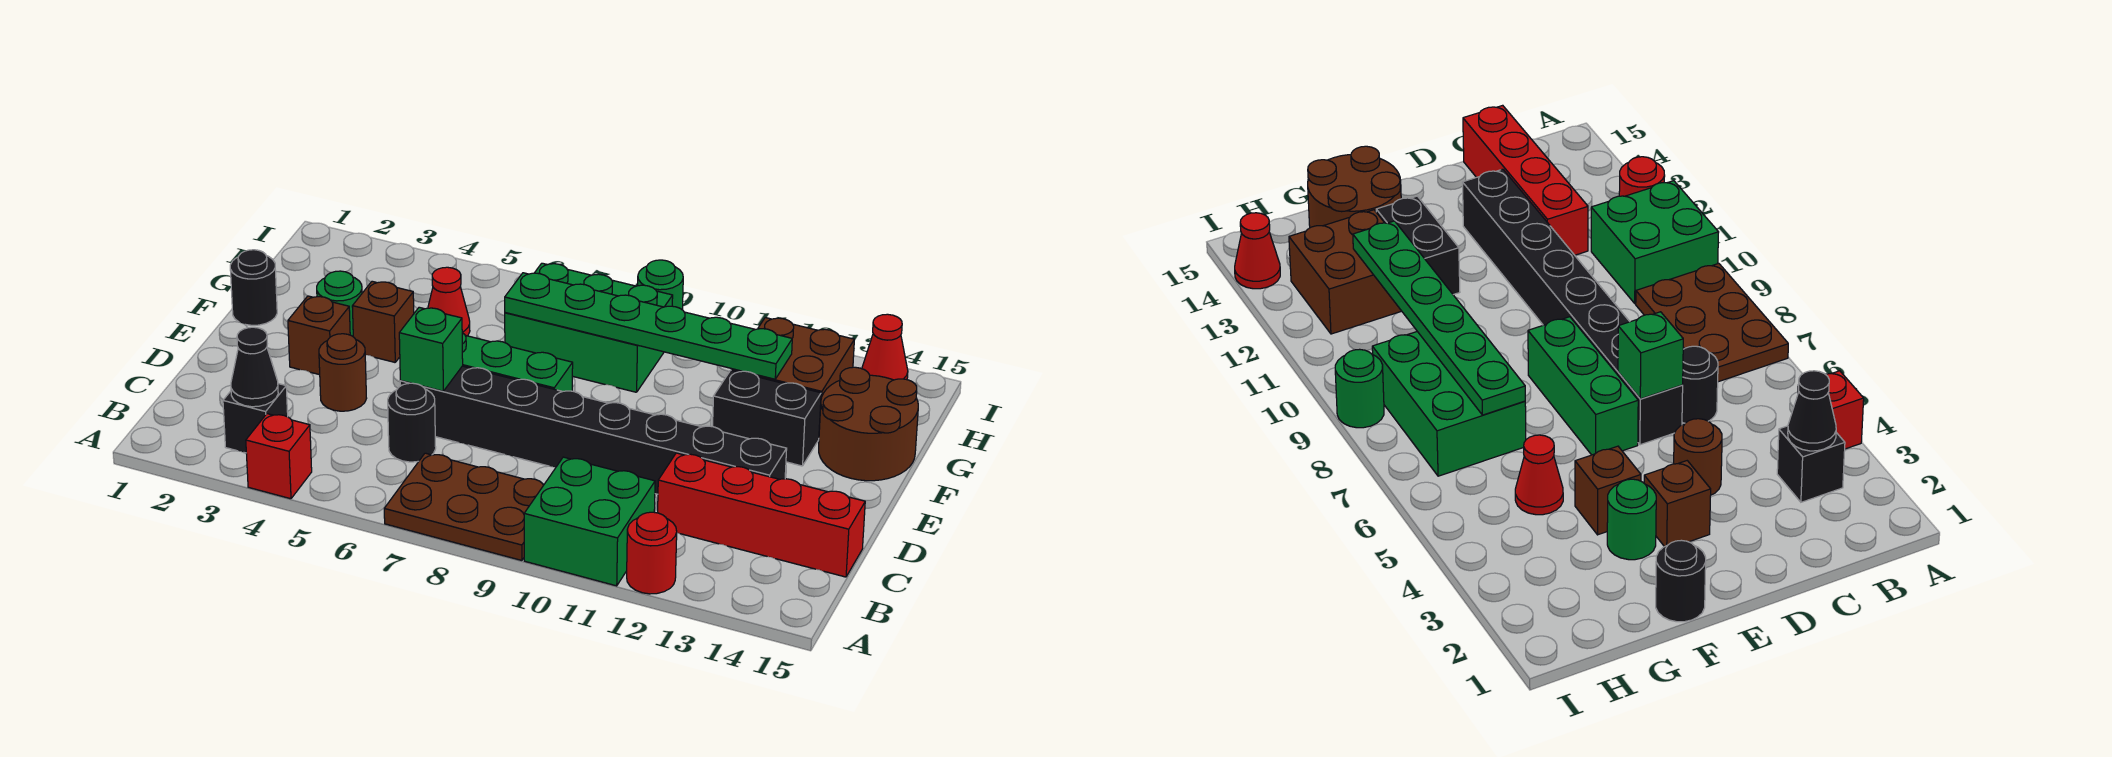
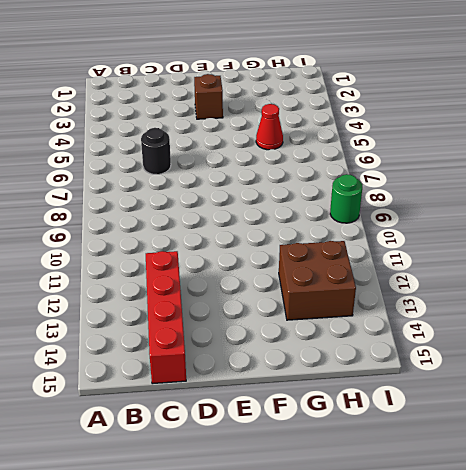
none -> red 1x1 brick [246,414,312,499]
none -> brown 2x3 plate [384,453,544,560]
none -> green 2x2 brick [524,457,655,586]

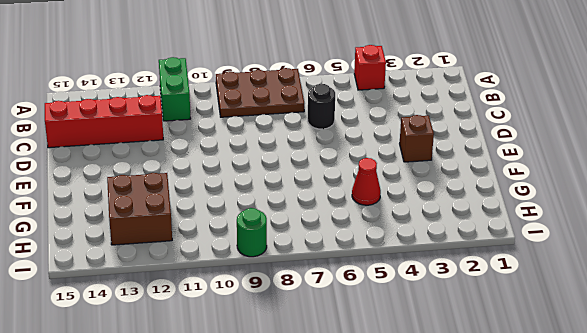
green 1x2 brick [159,57,191,121] -> green 2x2 brick [524,457,655,586]
none -> red 1x1 round brick [627,512,677,594]
none -> black 1x1 brick [223,384,288,453]
none -> brown 1x1 round brick [319,334,367,411]

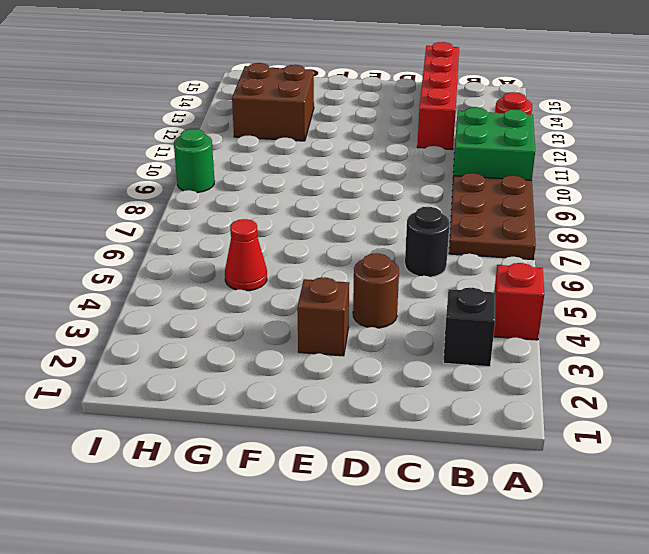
none -> black 1x8 brick [400,366,787,494]
none -> green 1x3 brick [462,333,573,392]
none -> black 1x1 round brick [230,250,277,325]

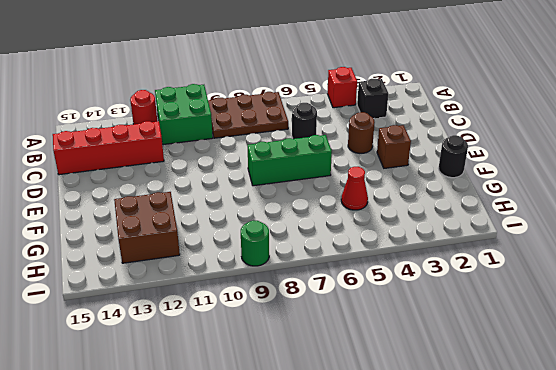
none -> black 1x8 brick [400,366,787,494]
none -> green 1x1 round brick [317,271,362,336]
none -> brown 1x1 brick [352,281,414,362]

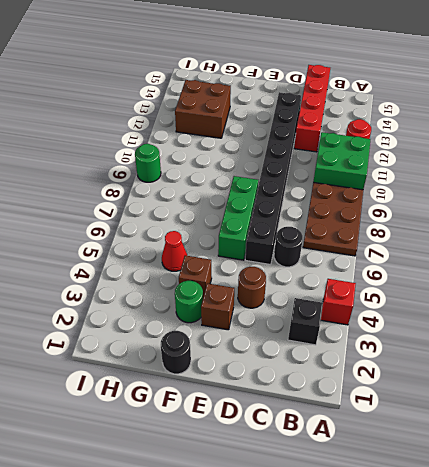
none -> black 1x2 brick [713,370,821,466]
none -> brown 2x2 round brick [819,367,918,481]
none -> green 2x3 brick [505,263,673,392]

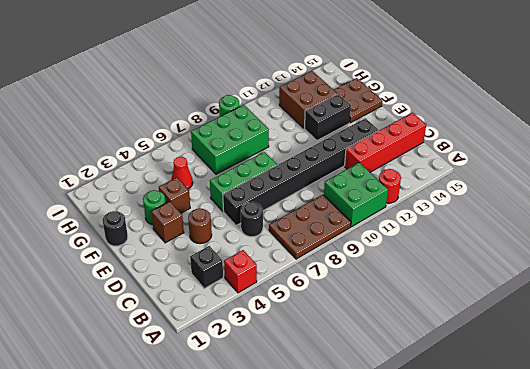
brown 2x2 plate [334,78,382,123] -> brown 2x2 round brick [819,367,918,481]
none -> red 1x1 cone [862,314,908,380]
none -> black 1x1 cone [231,327,278,407]
none -> green 1x1 brick [399,307,463,391]

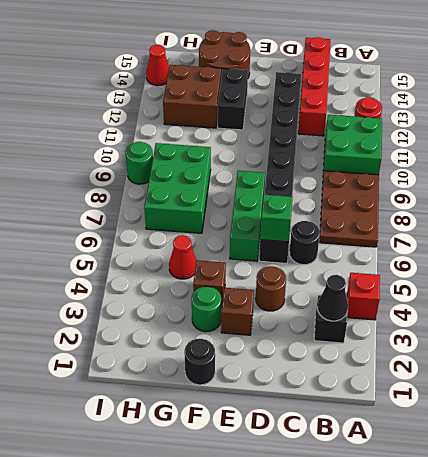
none -> green 1x6 plate [505,273,792,379]

